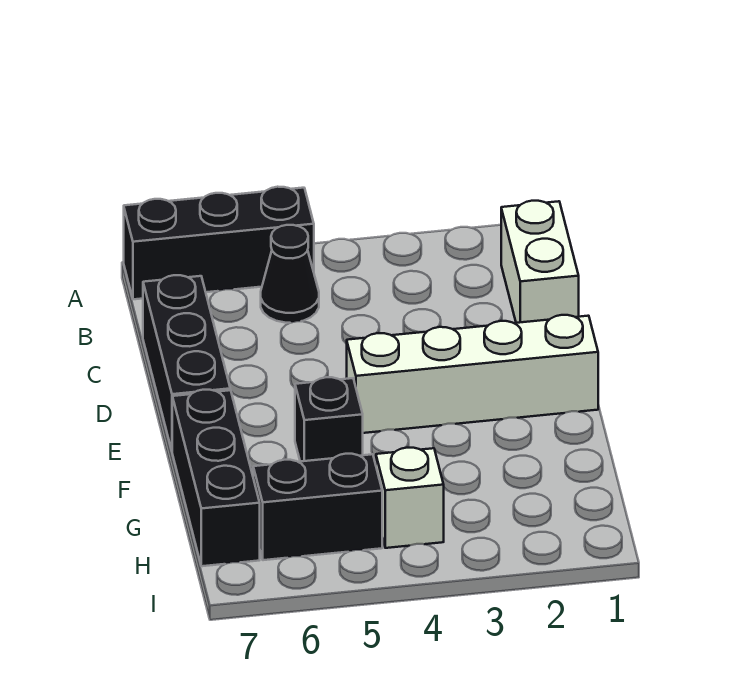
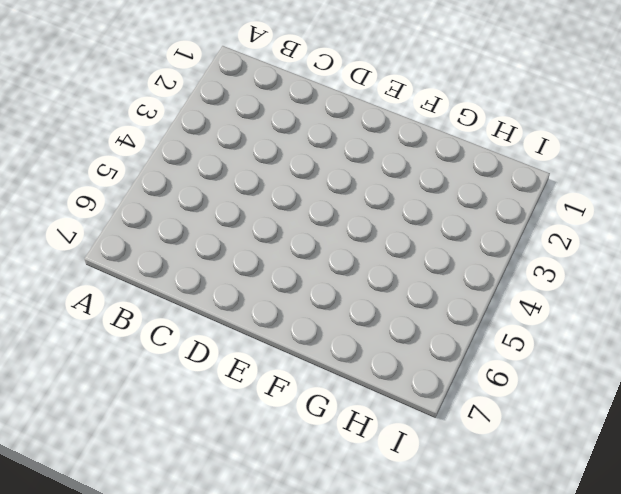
none -> black 1x3 brick [124,187,314,299]
none -> white 1x2 brick [501,201,579,323]

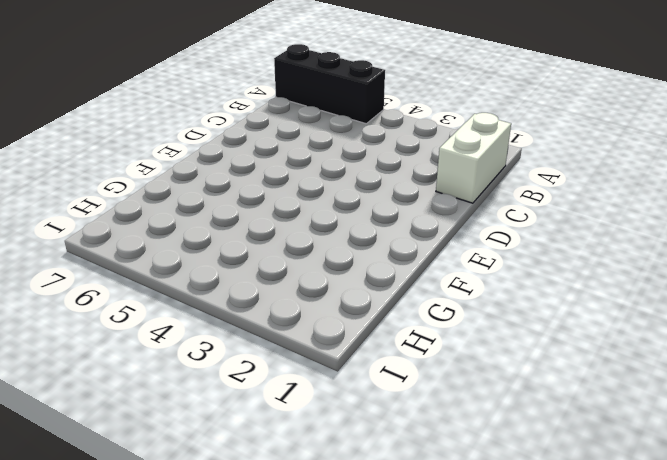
none -> black 1x1 cone [261,225,319,323]
none -> black 1x3 brick [143,275,230,450]

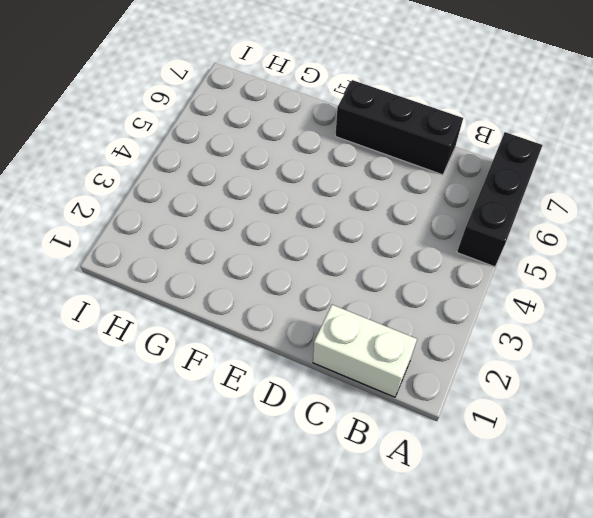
none -> black 1x1 cone [261,225,319,323]
none -> white 1x4 brick [347,315,598,433]

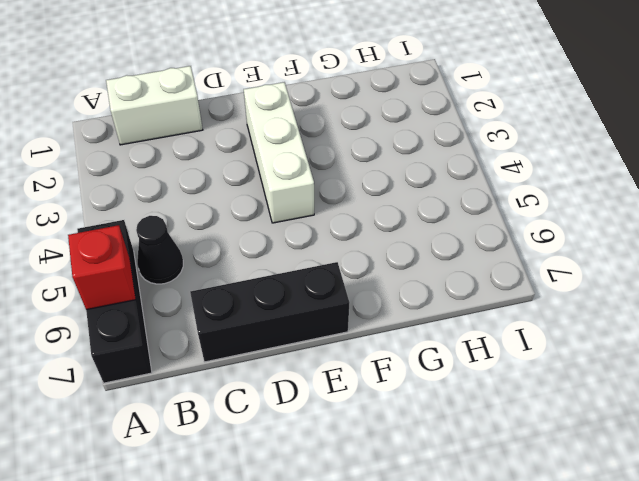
red 1x1 brick [68,225,136,310] -> none
white 1x3 brick [244,82,314,223] -> white 1x4 brick [347,315,598,433]
none -> black 1x1 brick [295,377,363,462]
none -> black 1x3 brick [172,390,260,566]

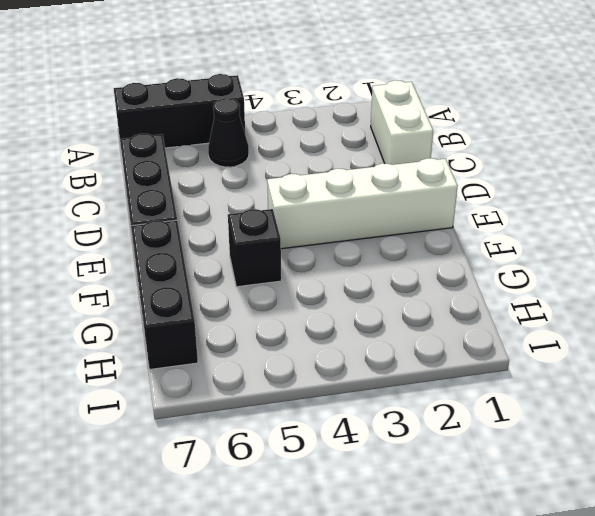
none -> white 1x1 brick [376,448,444,548]
none -> black 1x2 brick [253,454,382,560]

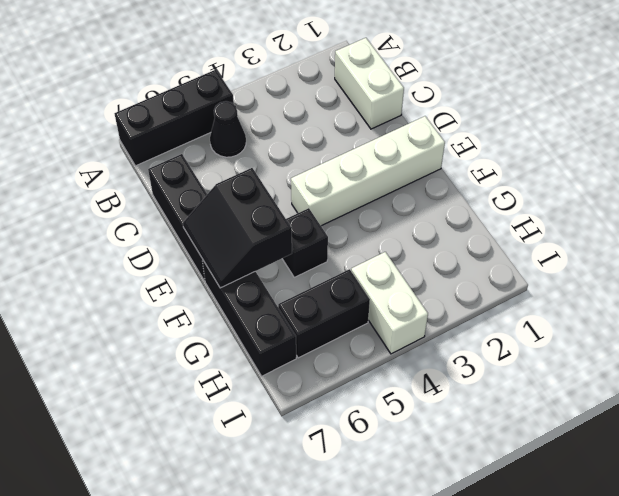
black 2x2 slope [183,168,292,288] -> none
white 1x2 brick [351,252,428,354] -> white 1x1 brick [376,448,444,548]

